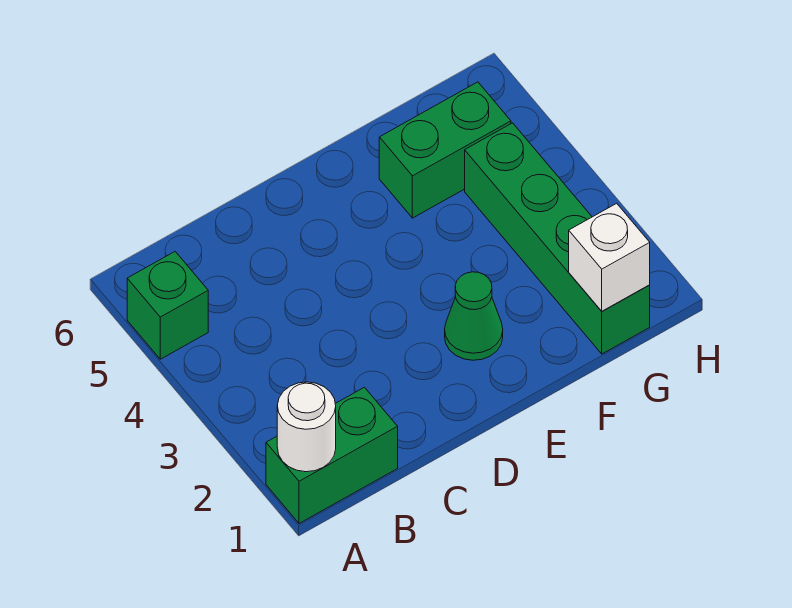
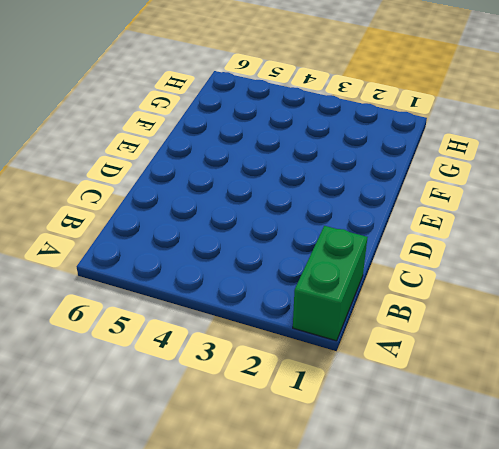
none -> green 1x1 brick [127,252,208,359]
none -> green 1x1 cone [445,272,503,360]

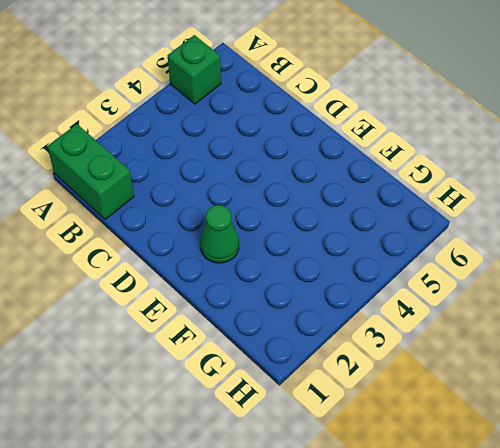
none -> green 1x2 brick [379,82,511,218]
none -> green 1x4 brick [465,123,650,354]

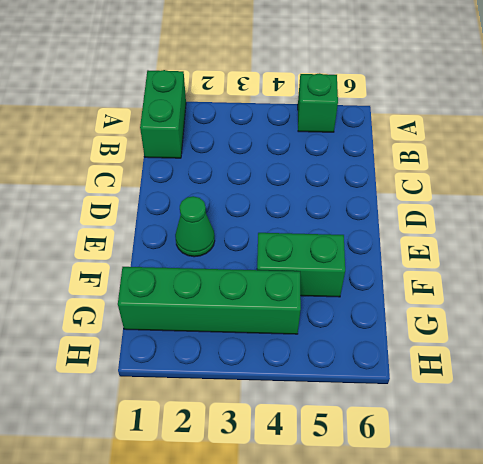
green 1x2 brick [257,233,345,297] -> green 1x2 brick turned to [379,82,511,218]
none -> white 1x1 round brick [277,382,336,472]
none -> white 1x1 brick [569,203,650,311]

